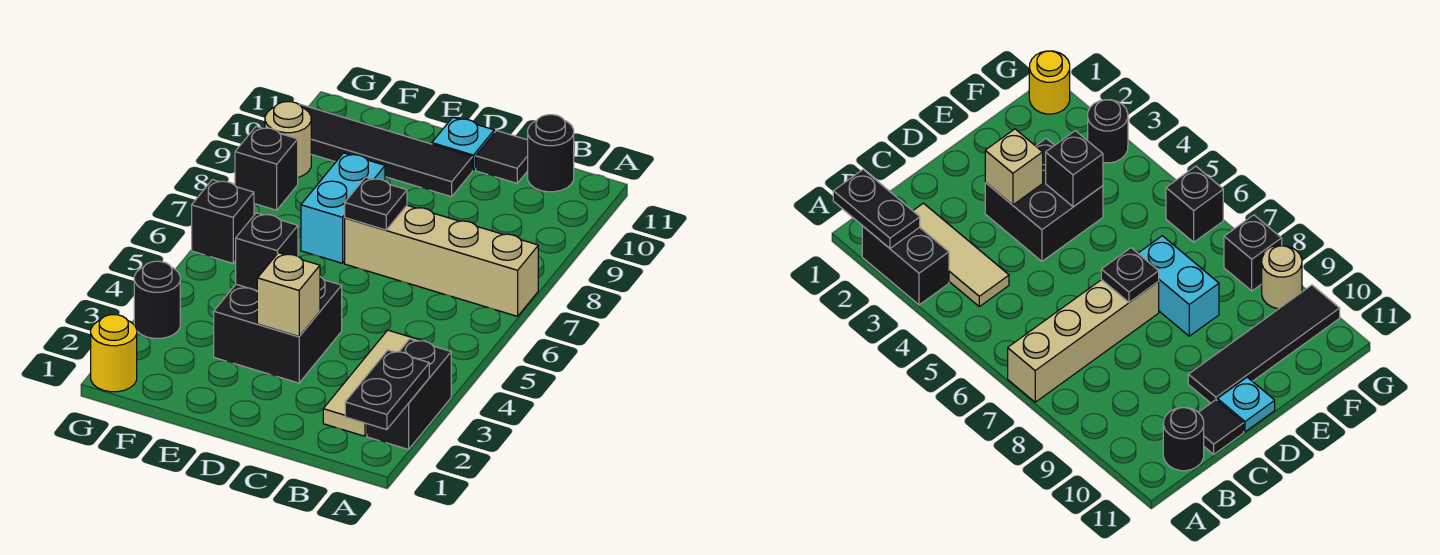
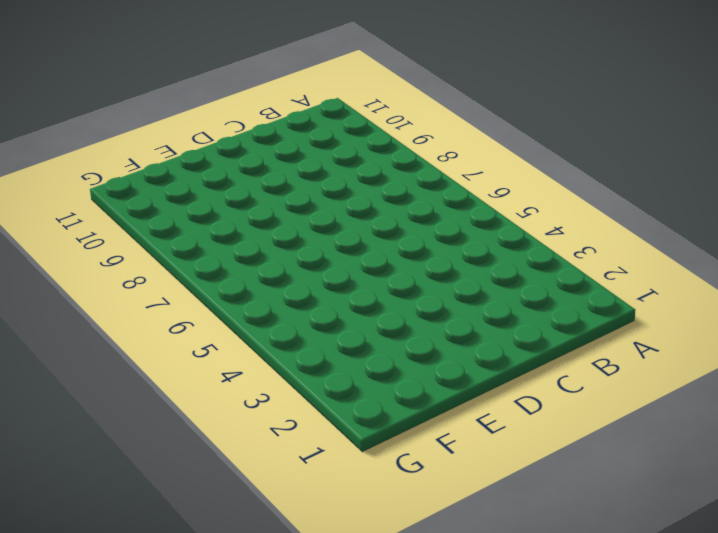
none -> black 1x2 brick [367,339,451,449]
none -> tan 1x4 brick [345,205,538,316]
none -> tan 1x3 tile [323,330,422,436]

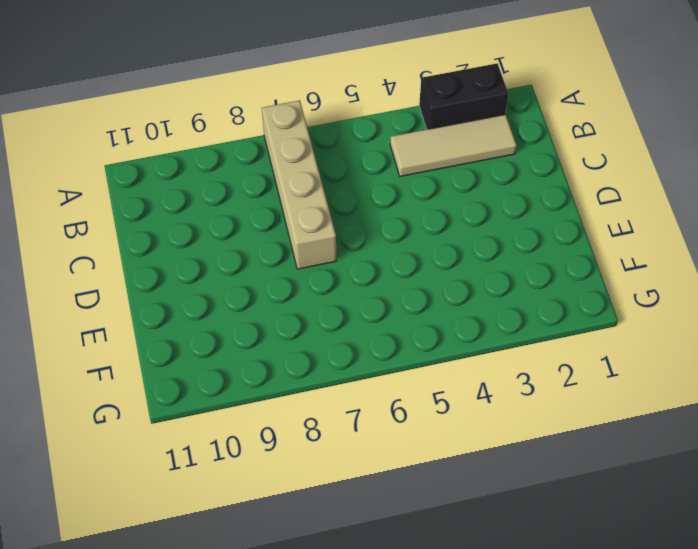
none -> black 1x1 round brick [528,115,574,192]
none -> black 1x1 tile [476,131,528,183]
none -> black 2x2 brick [214,277,342,383]

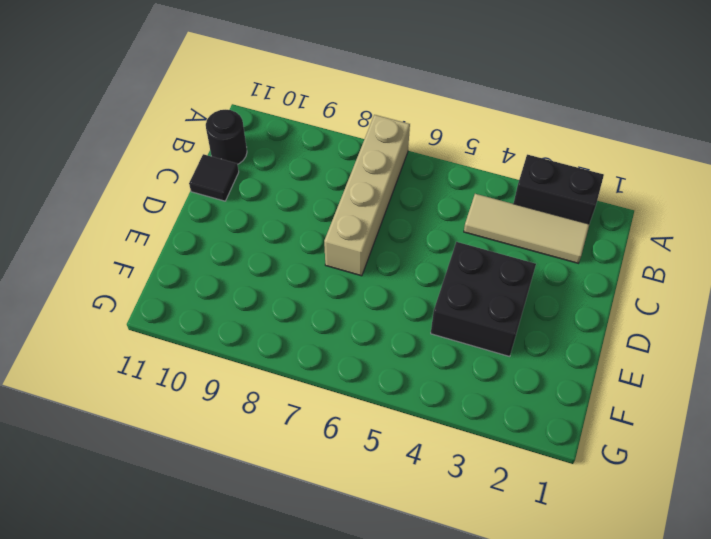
none -> black 1x4 tile [299,104,472,197]
none -> cyan 1x1 plate [432,117,494,170]
none -> cyan 1x2 brick [301,153,385,263]

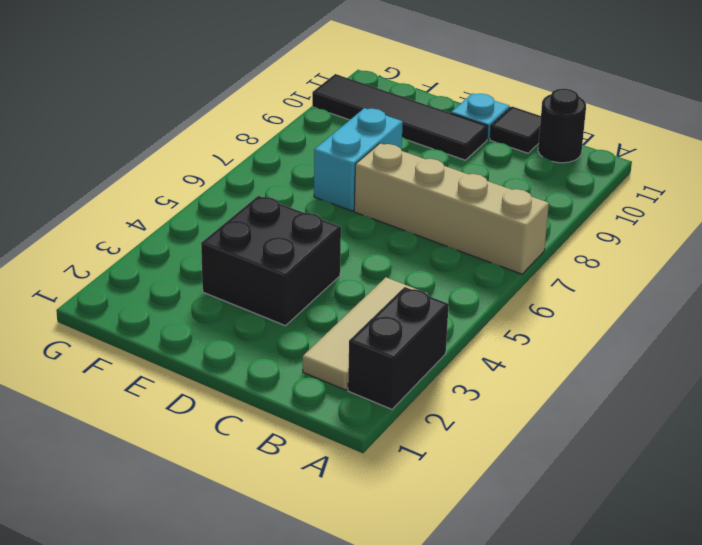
none -> yellow 1x1 round brick [91,315,137,392]
none -> black 1x1 round brick [134,261,180,339]
none -> black 1x1 brick [192,180,254,263]

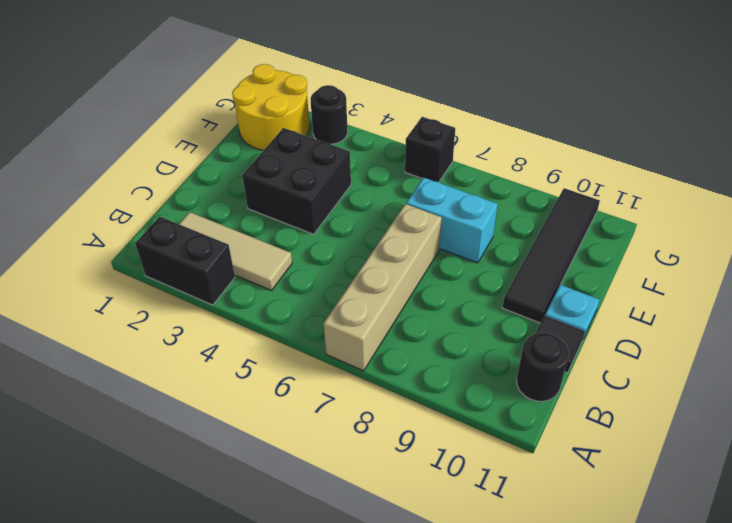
yellow 2x2 round brick [232,64,310,150] -> yellow 1x1 round brick [91,315,137,392]
none -> black 1x1 brick [235,126,298,210]
none -> tan 1x1 round brick [265,102,311,177]
none -> black 1x2 plate [345,350,429,430]

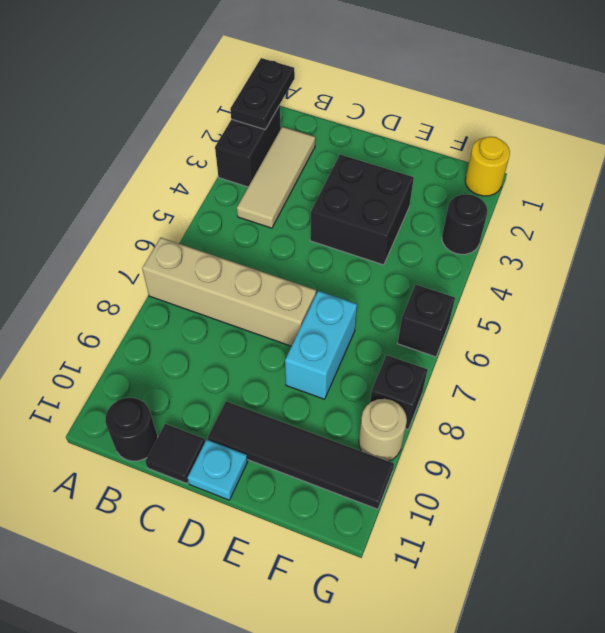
none -> tan 1x1 brick [257,253,320,336]
none -> black 1x1 plate [345,177,407,230]
none -> black 1x1 brick [236,213,298,291]

